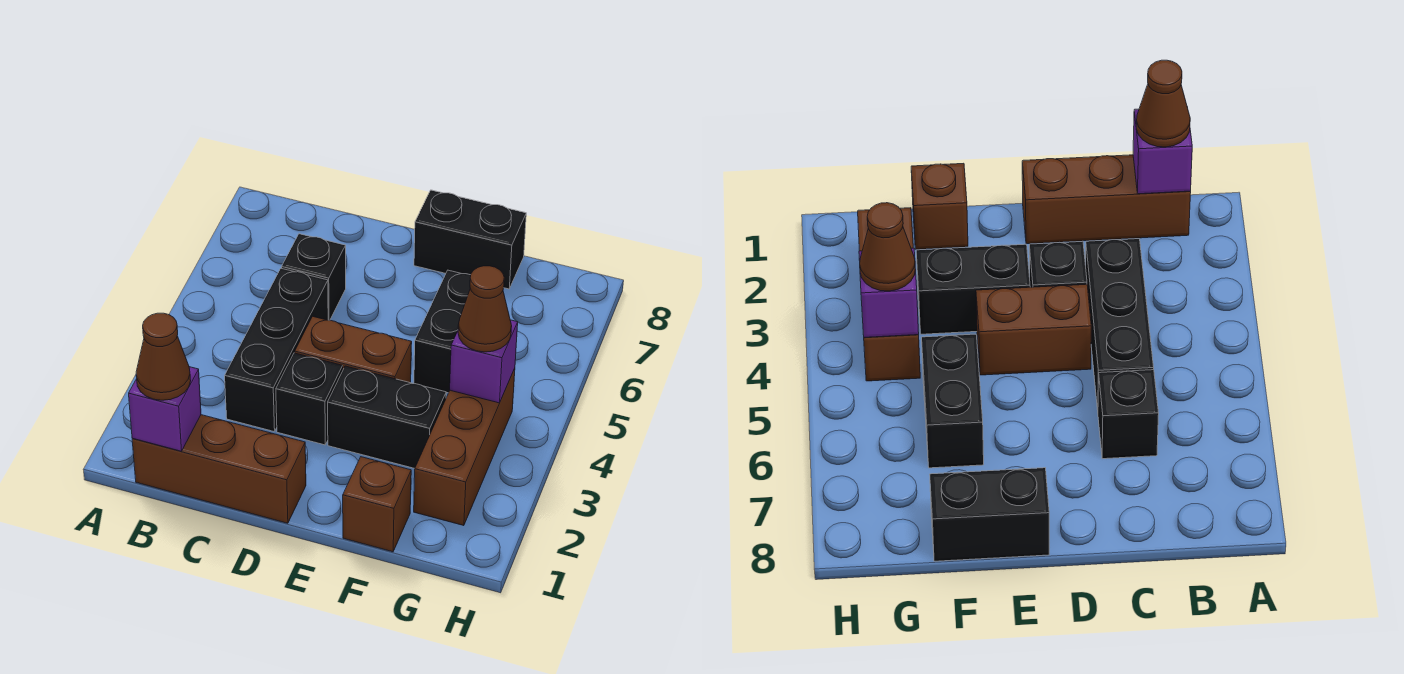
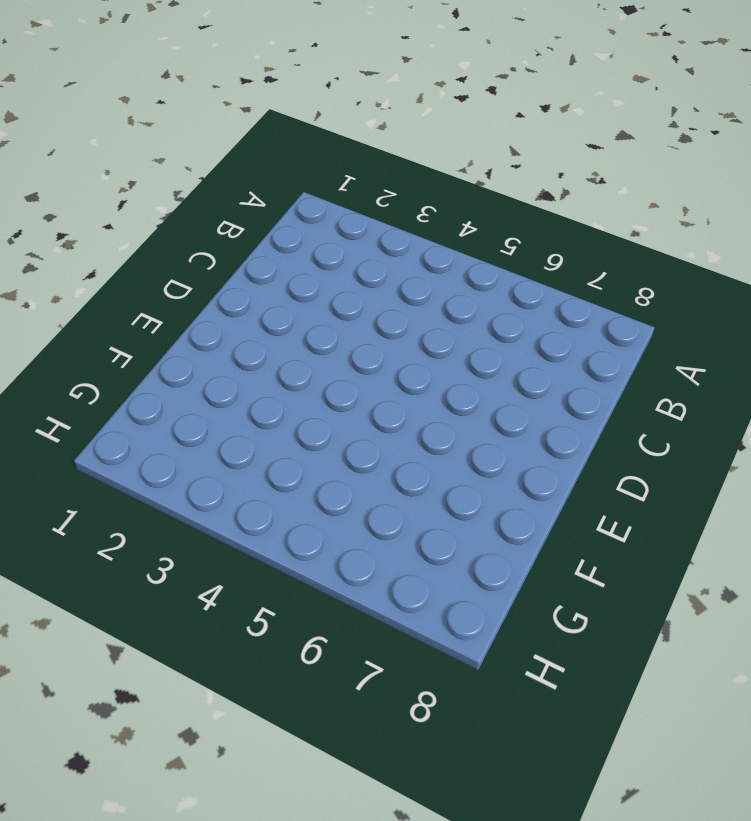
none -> brown 1x3 brick [132,415,306,523]
none -> black 1x3 brick [225,268,328,432]
none -> black 1x1 brick [282,234,346,320]

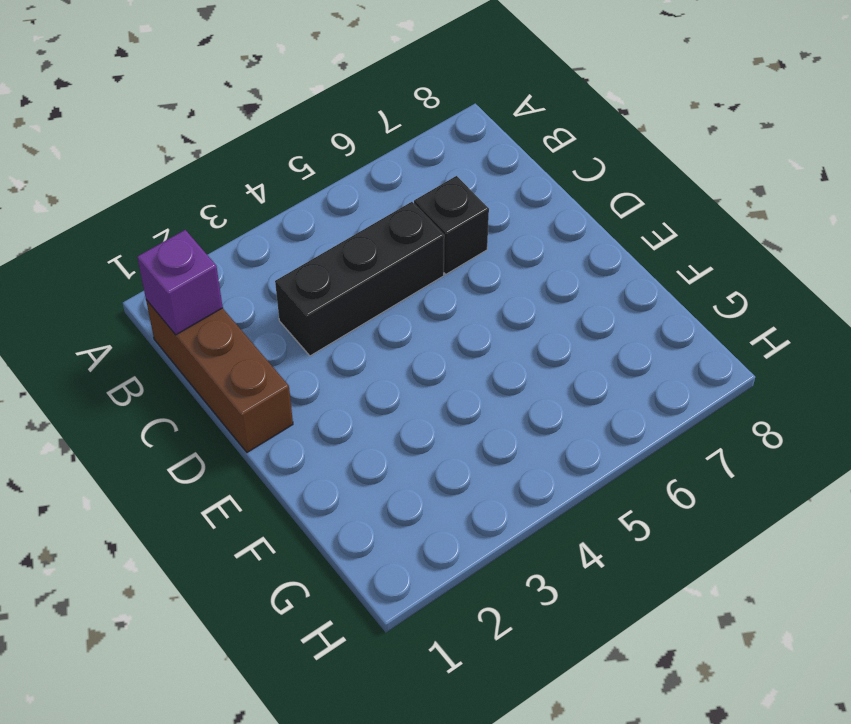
none -> black 1x1 brick [276,353,343,445]
none -> brown 1x2 brick [295,316,412,383]
none -> black 1x2 brick [328,366,446,468]

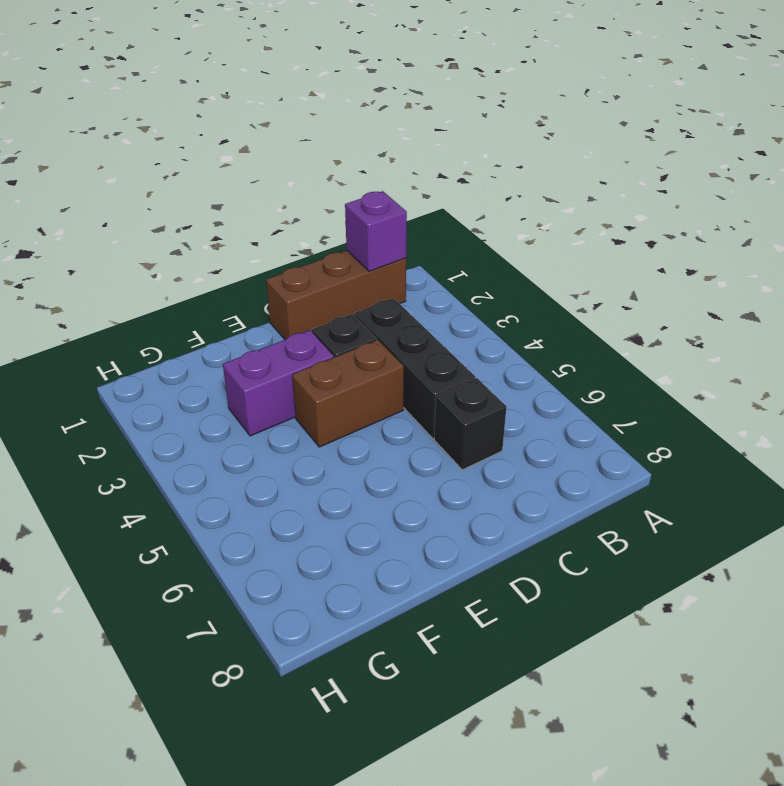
purple 1x2 brick [223,330,334,436] -> black 1x2 brick [328,366,446,468]
none -> black 1x2 brick [414,190,526,289]
none -> brown 1x1 brick [343,457,411,552]
none -> black 1x2 brick [414,270,471,393]

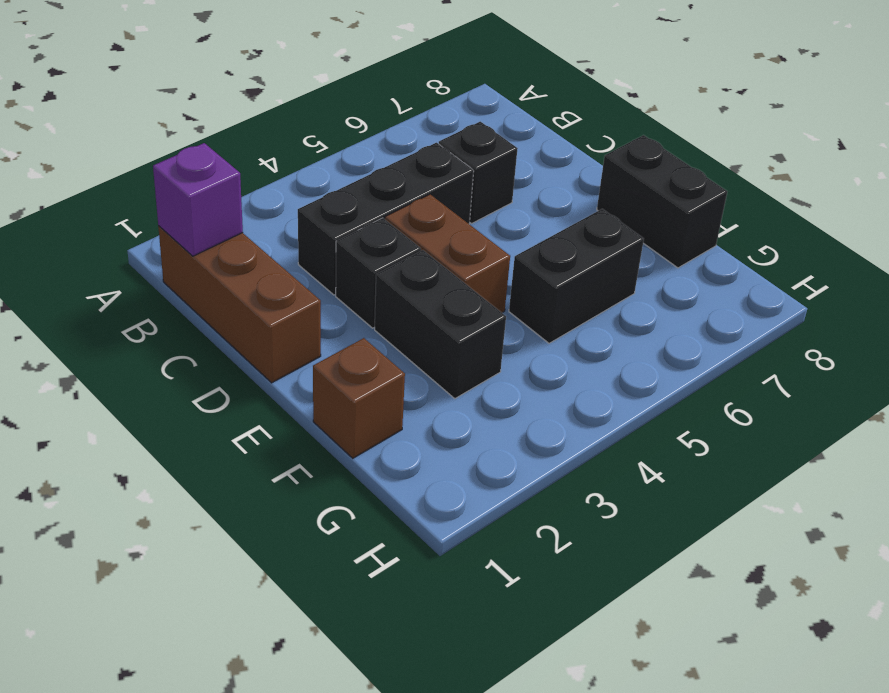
none -> brown 1x3 brick [414,368,515,526]
none -> purple 1x1 brick [450,320,518,403]
none -> brown 1x1 cone [136,313,191,400]

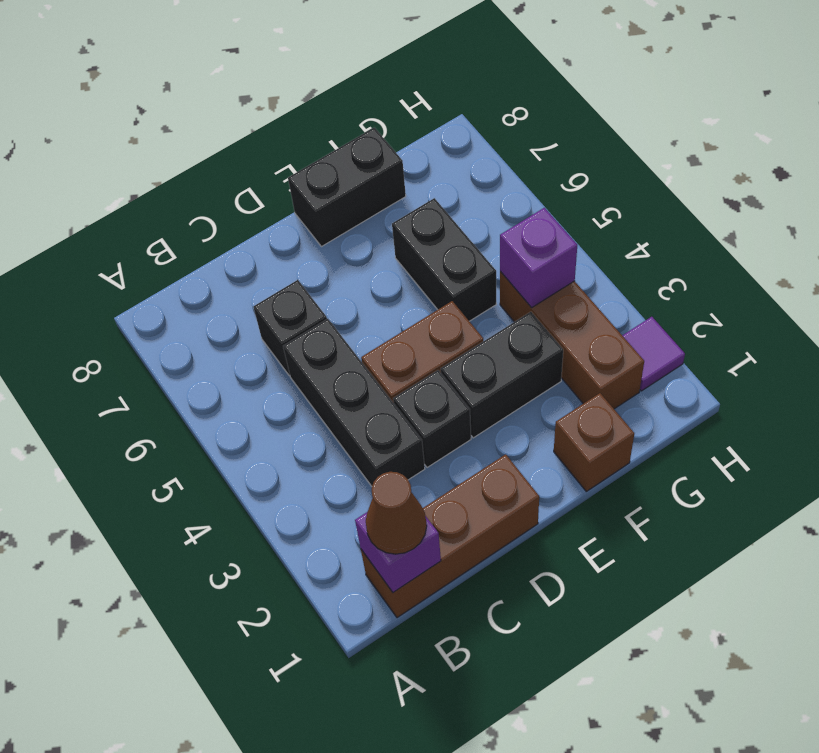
purple 1x1 tile [622,317,685,391] -> none
none -> brown 1x1 cone [458,266,512,352]

